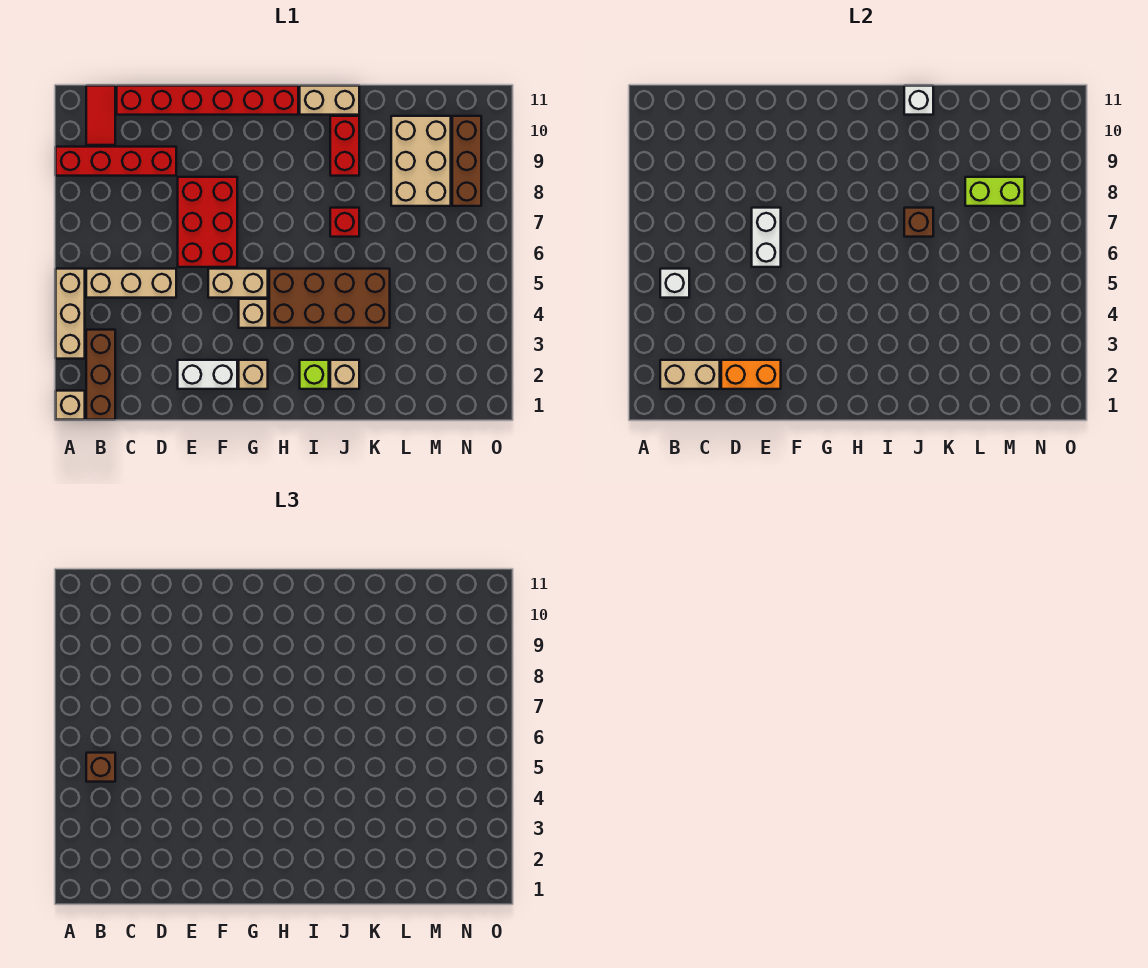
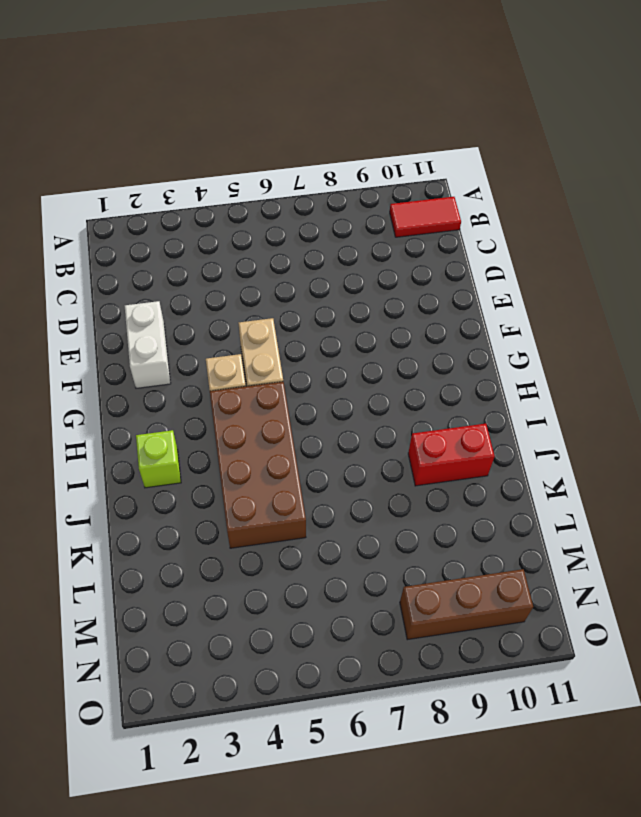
none -> tan 1x1 brick [56,391,85,420]
none -> tan 1x3 brick [56,269,85,359]
none -> red 1x4 brick [56,147,176,176]

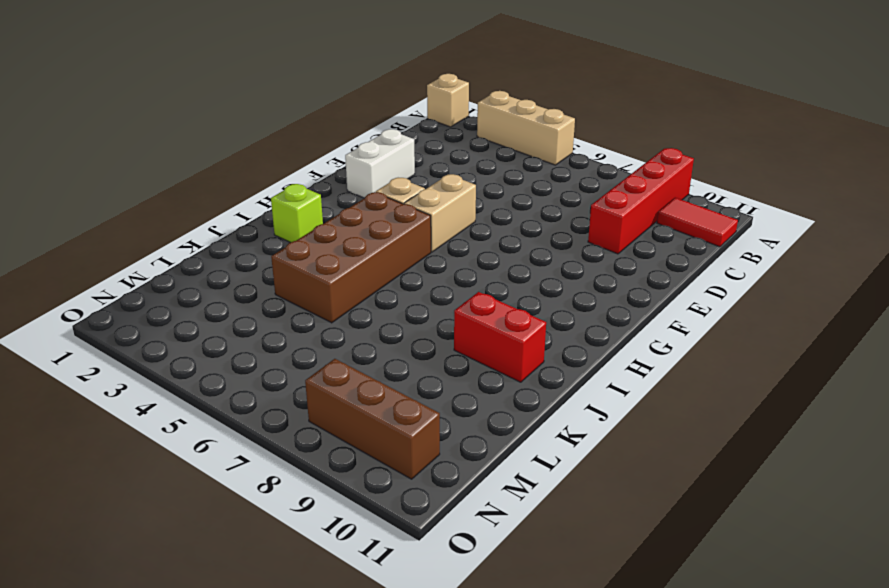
none -> brown 1x3 brick [86,330,115,420]
none -> tan 1x3 brick [86,269,176,298]
none -> red 1x6 brick [117,86,298,115]

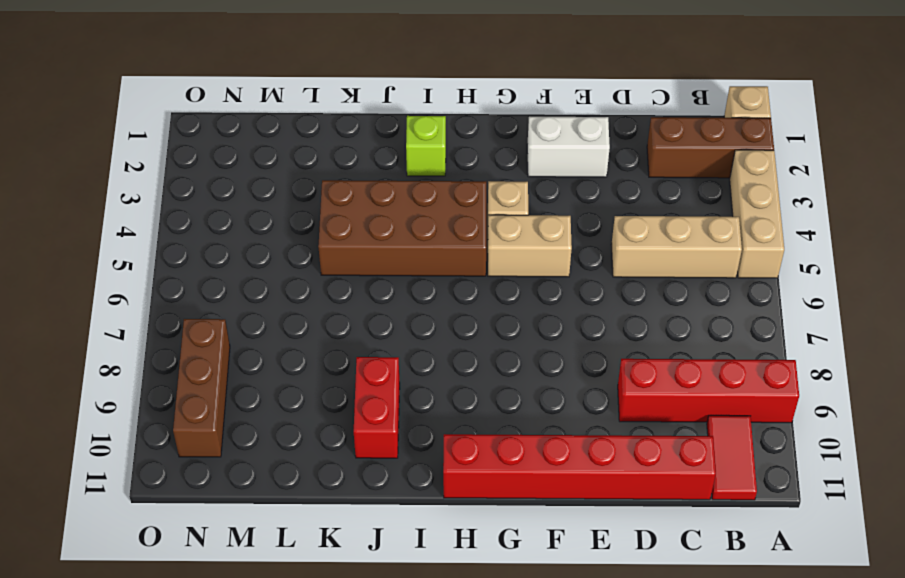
brown 1x3 brick [647,117,774,178] -> brown 1x3 brick turned to [86,330,115,420]
none -> red 2x3 brick [178,177,237,267]
none -> tan 1x1 brick [239,360,268,389]
none -> tan 1x2 brick [300,86,359,115]

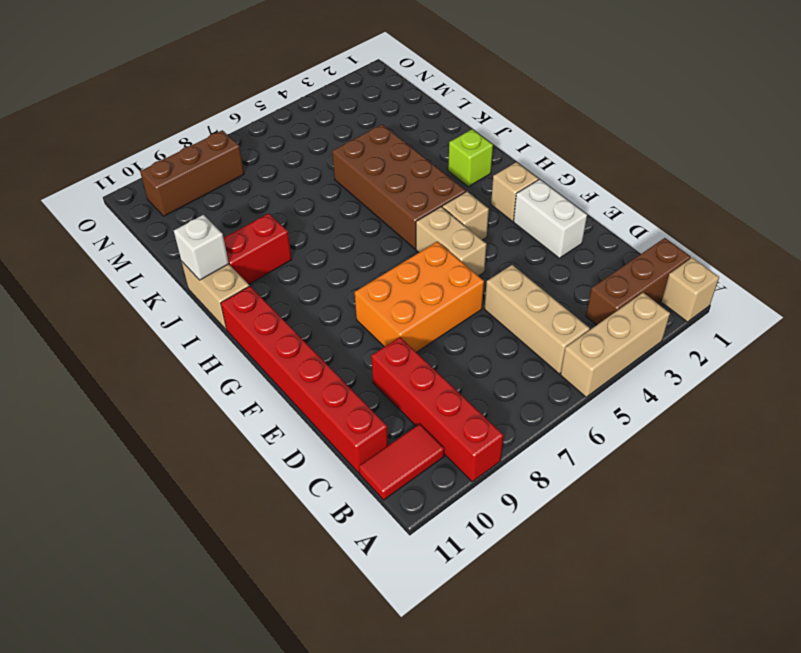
orange 2x3 brick [355,242,484,352] -> red 2x3 brick [178,177,237,267]
none -> tan 1x1 brick [330,360,359,389]
none -> red 1x1 brick [330,208,359,237]
none -> tan 2x3 brick [391,116,451,206]

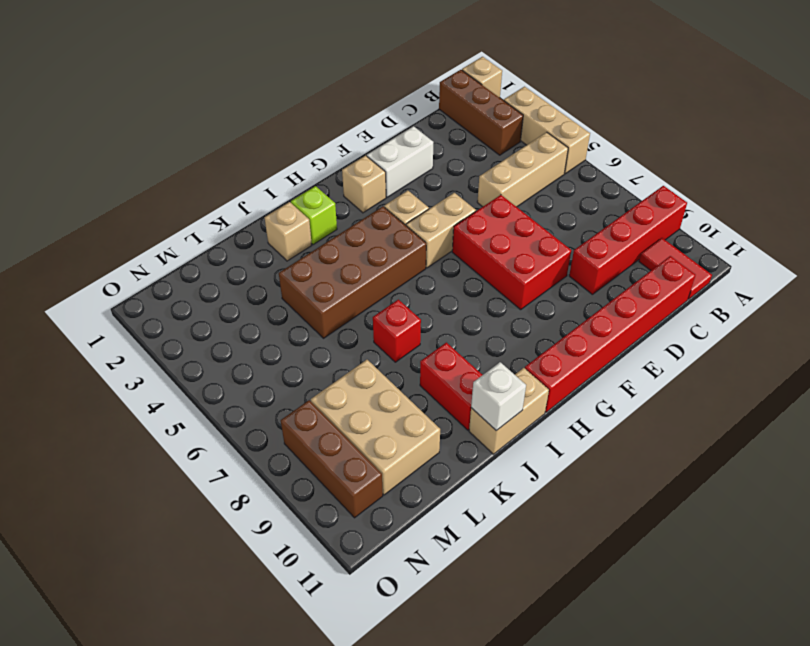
none -> tan 1x2 brick [660,360,720,389]
none -> white 1x1 brick [660,269,689,298]
none -> orange 1x2 brick [721,360,781,389]

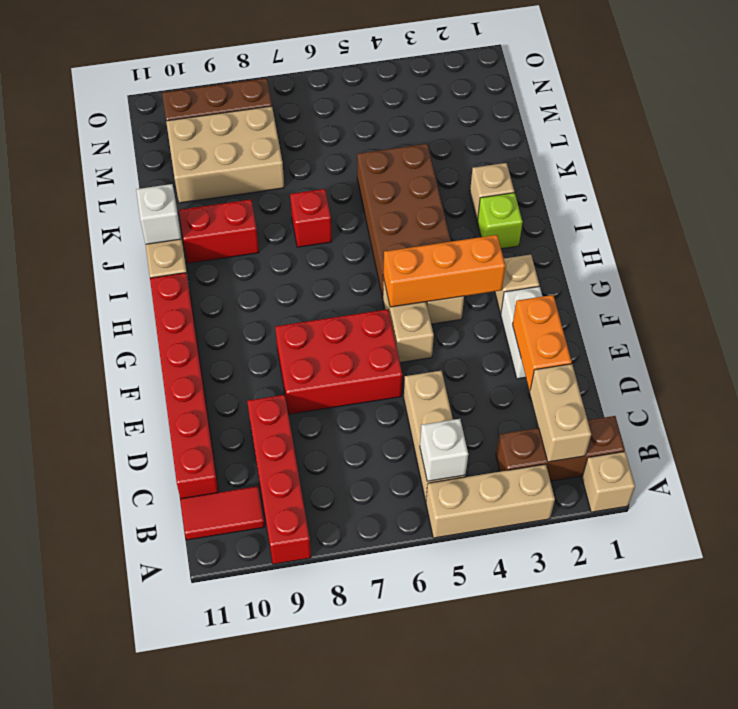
orange 1x3 brick [383,235,505,307] -> none
none -> white 1x2 brick [752,208,781,267]
none -> brown 1x1 brick [904,208,933,237]
none -> lime 1x2 brick [965,177,1025,206]

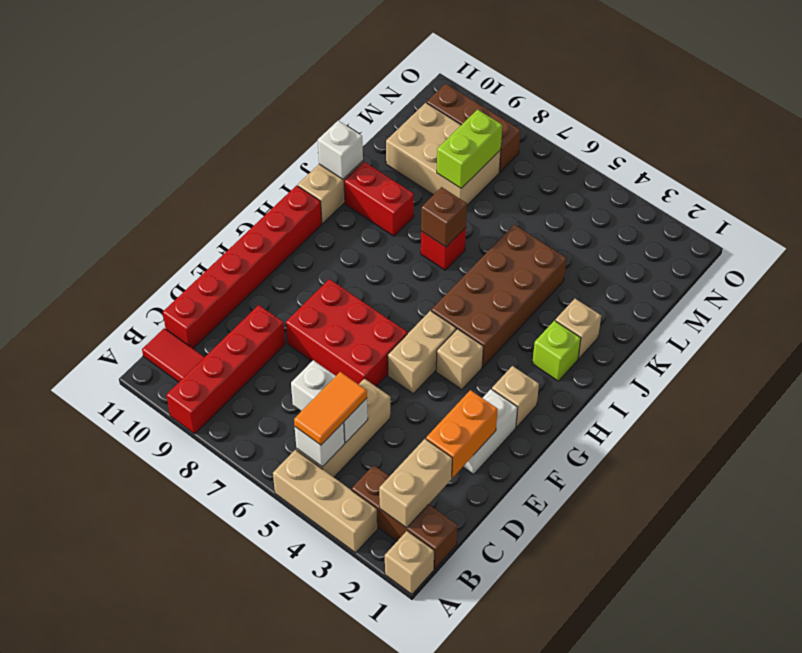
orange 1x2 tile [294,372,367,445] -> brown 1x1 brick [86,753,115,782]
white 1x2 brick [291,360,368,442] -> white 1x2 brick moved to [752,208,781,267]

